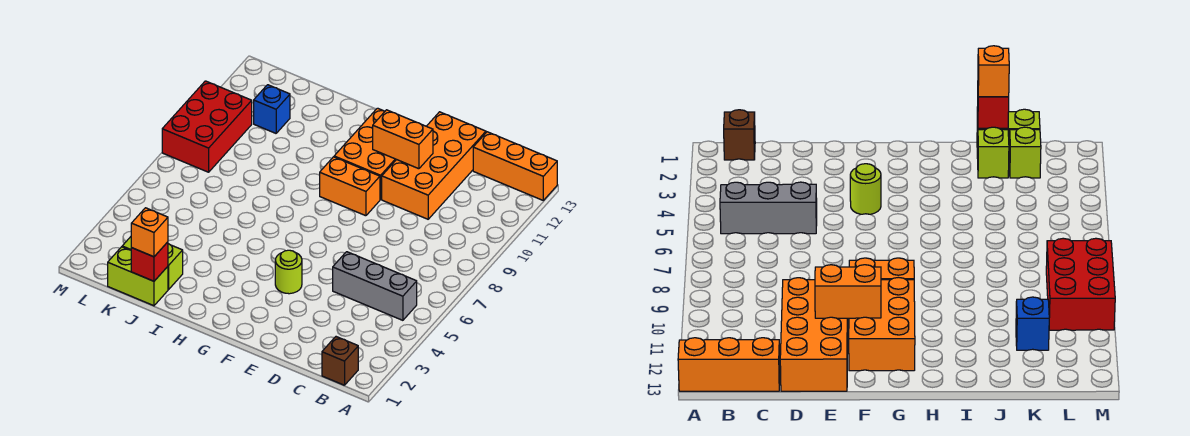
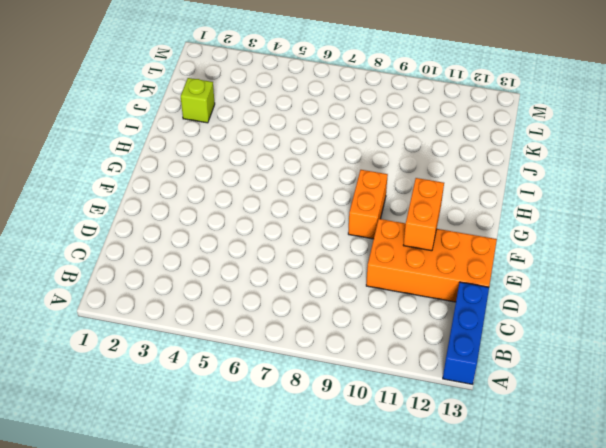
blue 1x3 brick [443,282,489,384] -> orange 1x3 brick [473,132,557,200]
none -> brown 1x1 brick [322,337,358,385]
none -> grey 1x3 brick [333,252,417,320]
none -> lime 1x1 round brick [275,250,302,294]

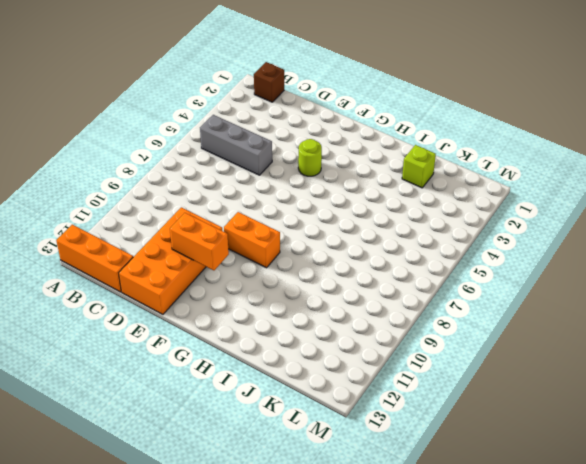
none -> orange 2x3 brick [334,108,396,199]
none -> lime 1x2 brick [108,247,168,306]
none -> lime 1x1 brick [1009,127,1041,178]

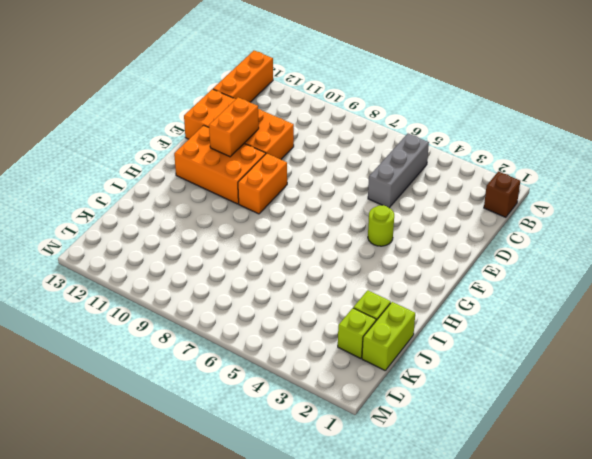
none -> blue 1x1 brick [254,85,290,133]
none -> red 2x3 brick [162,81,252,172]
none -> red 1x1 brick [131,242,168,281]

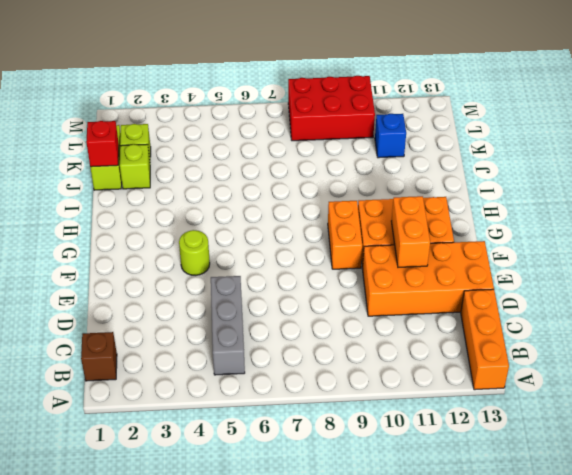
none -> orange 1x1 brick [131,208,168,257]

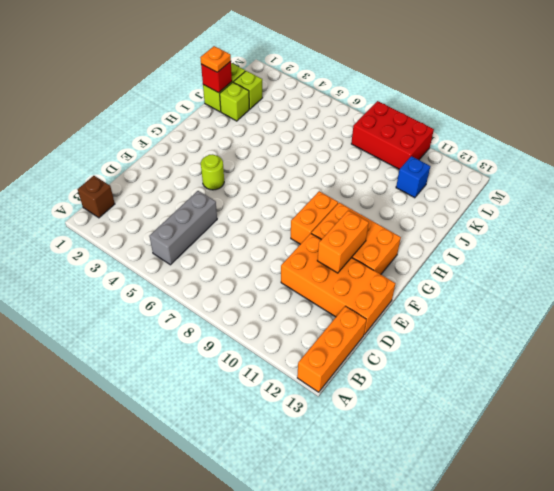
orange 1x1 plate [200,46,231,72] -> orange 1x1 brick [131,208,168,257]

